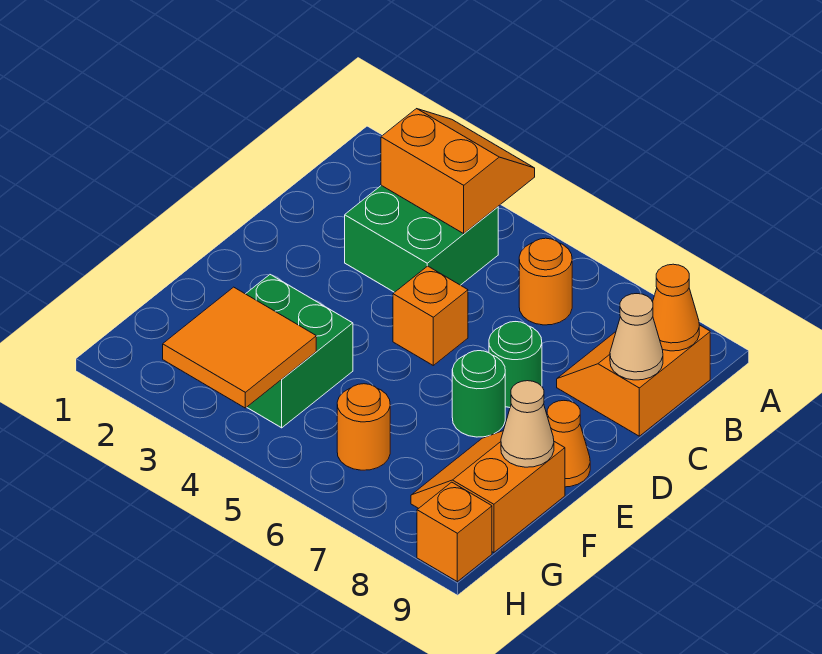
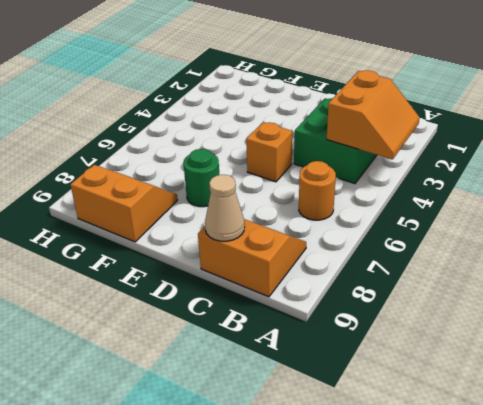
none -> green 1x1 round brick [489,322,542,407]
none -> orange 1x1 cone [547,401,590,487]
none -> green 2x2 brick [246,275,353,428]

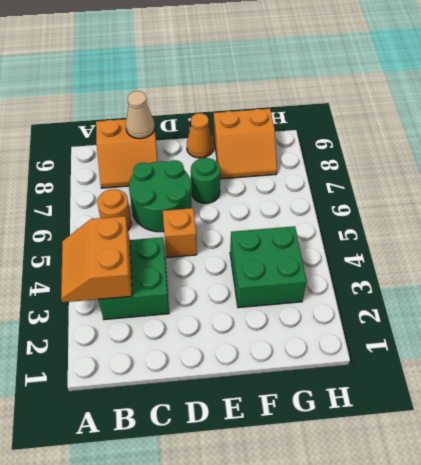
green 2x2 round brick [129,160,191,232] -> green 1x1 round brick [489,322,542,407]
none -> orange 1x1 round brick [337,384,390,470]
none -> orange 1x1 brick [417,482,492,582]
none -> orange 1x1 cone [653,264,699,351]

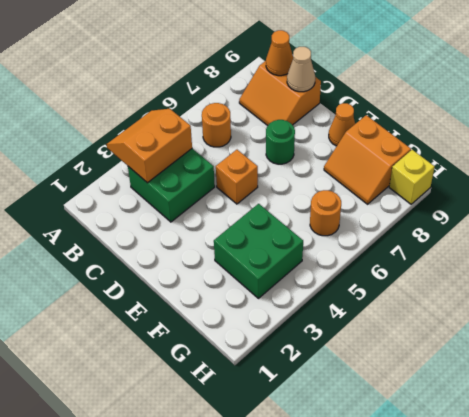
yellow 1x1 brick [389,150,434,204] -> orange 1x1 brick [417,482,492,582]
none -> green 1x1 round brick [452,351,505,437]
none -> tan 1x1 cone [501,381,554,467]
none -> orange 2x2 tile [163,287,316,408]

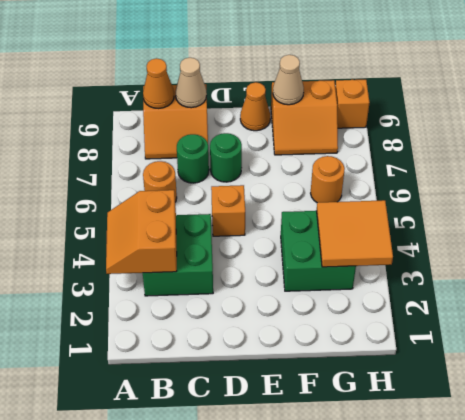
green 1x1 round brick [177,134,209,183] -> green 1x1 round brick moved to [452,351,505,437]

